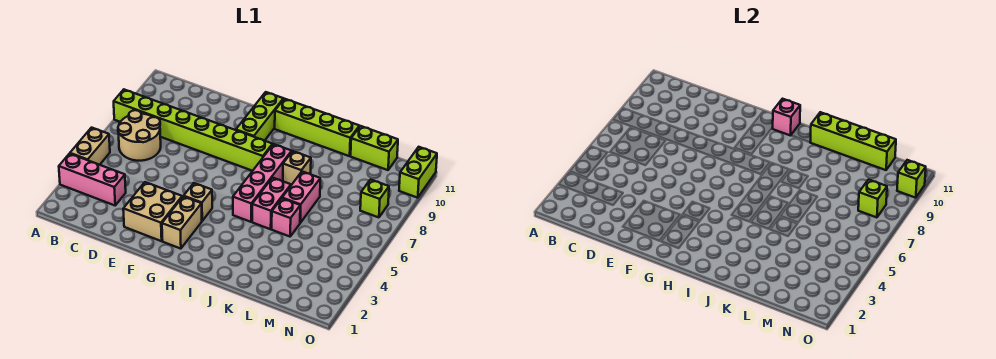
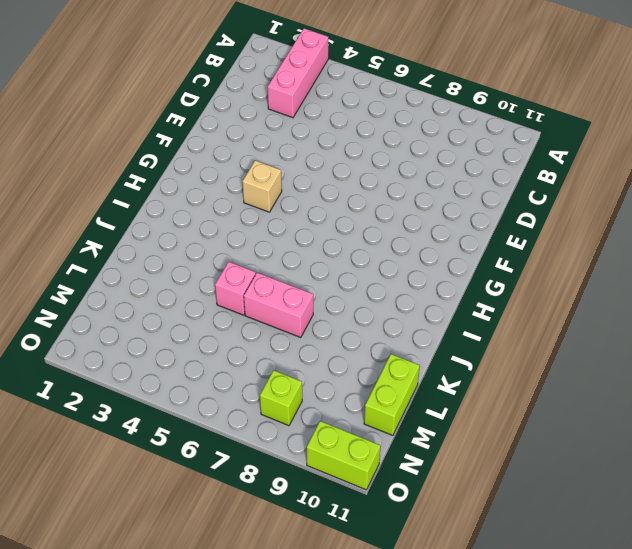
none -> tan 1x2 brick [70,128,110,165]
none -> lime 1x8 brick [114,90,273,171]
none -> tan 2x2 round brick [118,110,161,161]

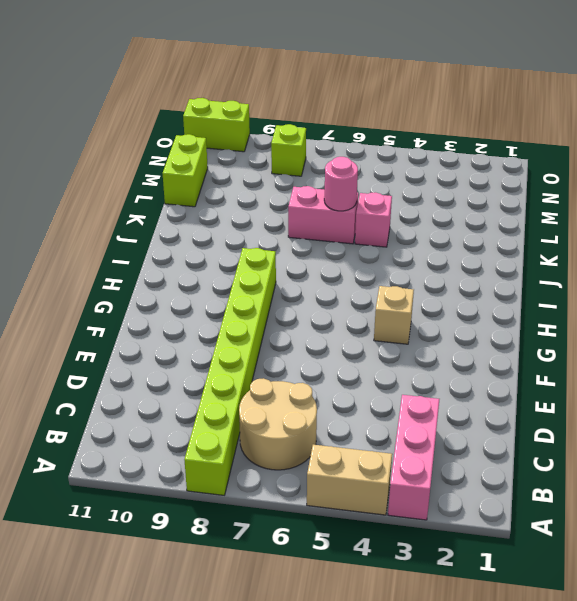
pink 1x1 round brick [324,157,358,211] -> none
none -> tan 2x2 brick [123,182,182,241]
none -> tan 1x2 brick [162,196,202,249]
none -> lime 1x3 brick [236,92,283,141]

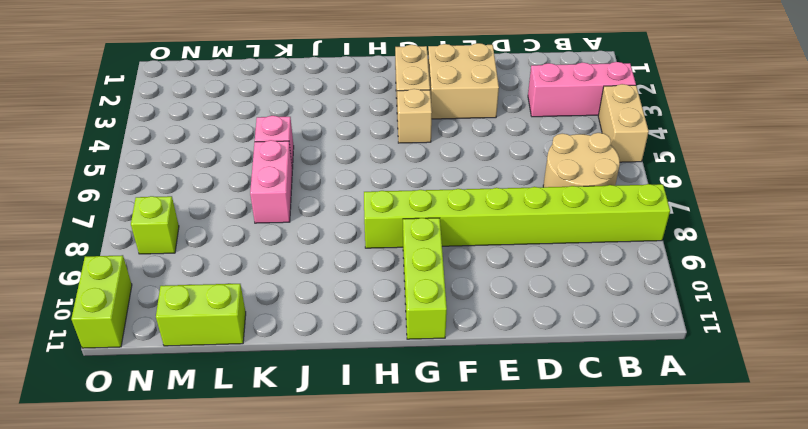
none -> lime 1x4 brick [275,99,359,156]
none -> pink 1x4 brick [233,144,292,222]
none -> pink 1x2 brick [252,178,291,229]

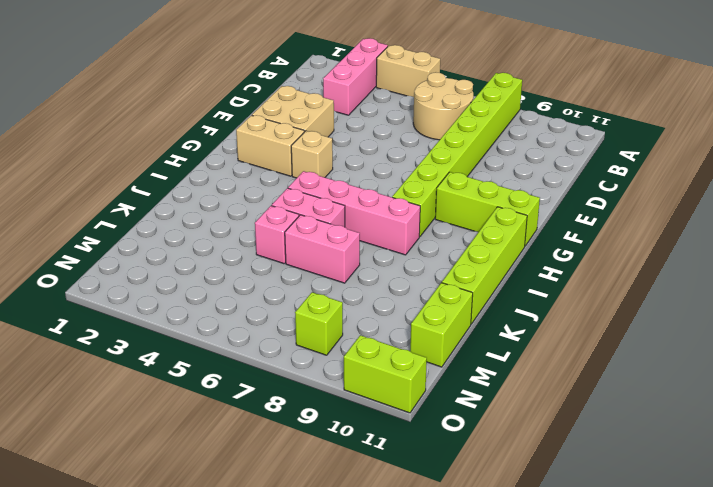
none -> tan 1x1 brick [283,151,311,185]
none -> pink 1x1 brick [772,99,800,136]
none -> lime 1x4 brick [810,112,896,170]

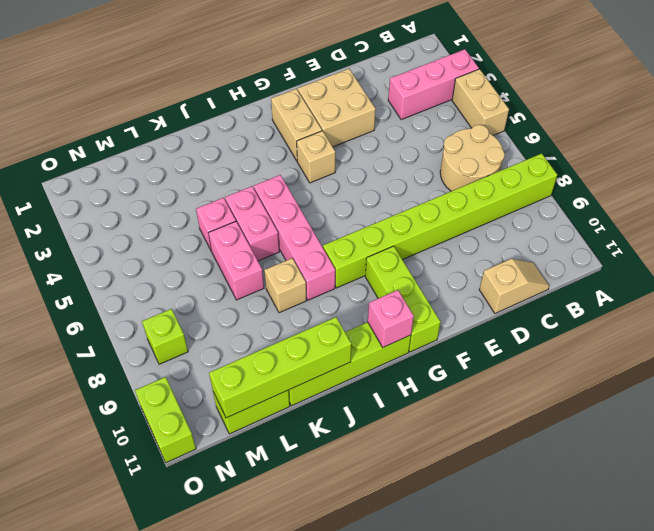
tan 1x2 slope [479,259,549,313] -> none
none -> lime 1x1 brick [858,180,887,217]
none -> lime 1x1 brick [897,160,926,198]

